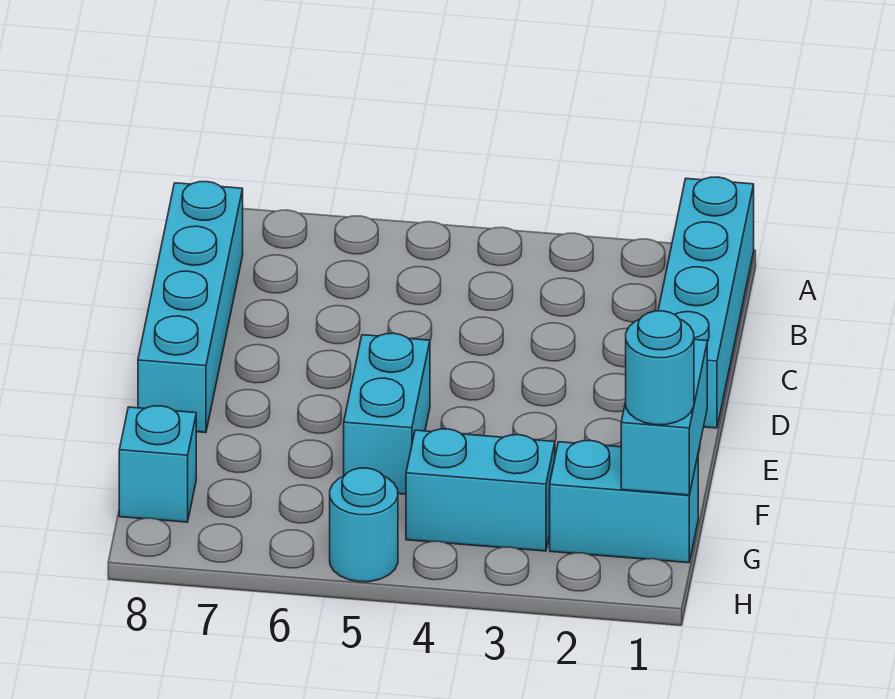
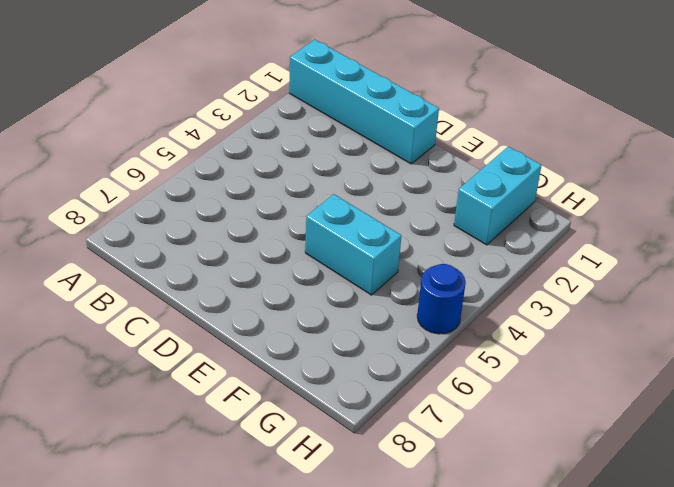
blue 1x1 round brick [417,264,466,334] -> cyan 1x1 round brick [330,468,398,582]
none -> cyan 1x4 brick [138,182,243,433]
none -> cyan 1x2 brick [406,429,555,551]

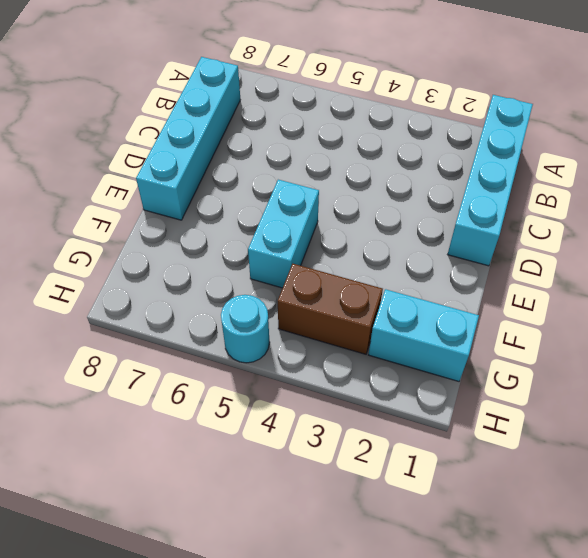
brown 1x2 brick [278,264,383,354] -> cyan 1x2 brick [406,429,555,551]
none -> cyan 1x1 brick [119,406,196,522]
none -> cyan 1x2 brick [621,340,707,495]

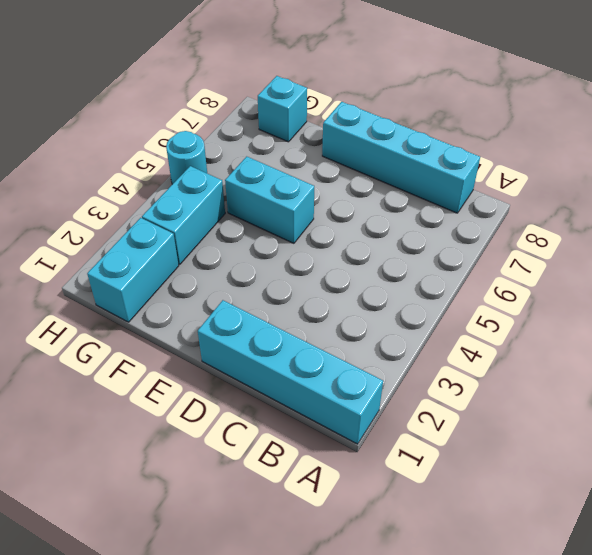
none -> cyan 1x2 brick [621,340,707,495]
none -> cyan 1x1 round brick [626,311,694,425]

